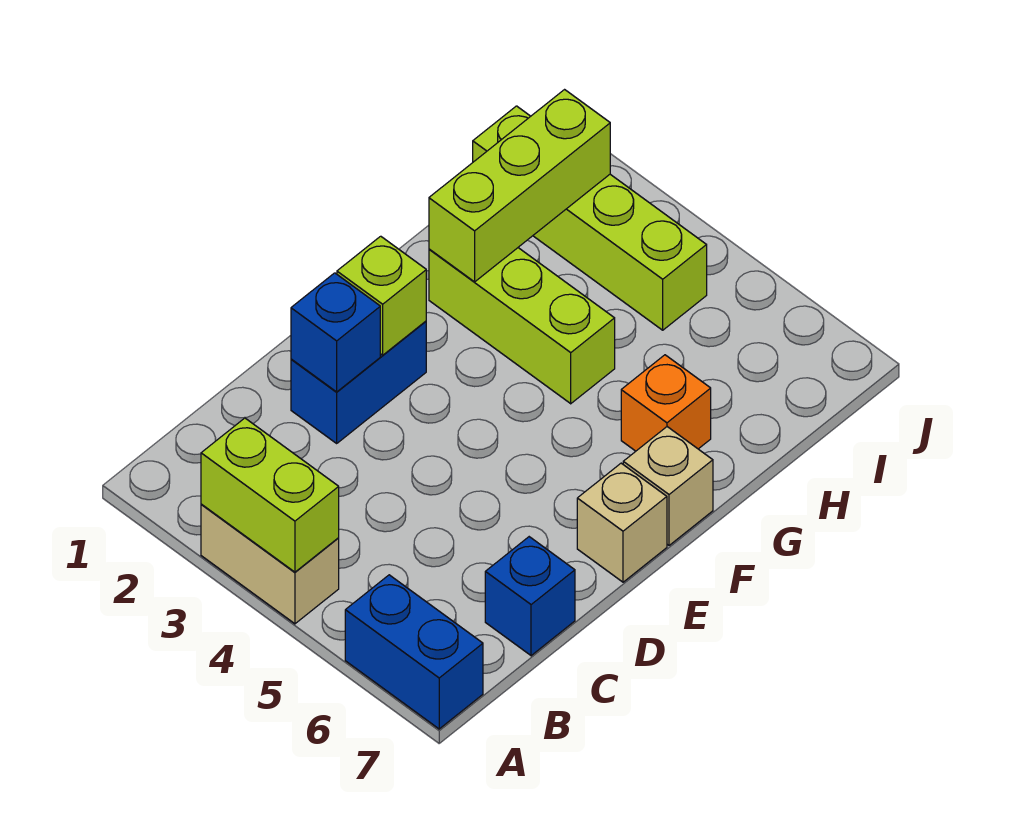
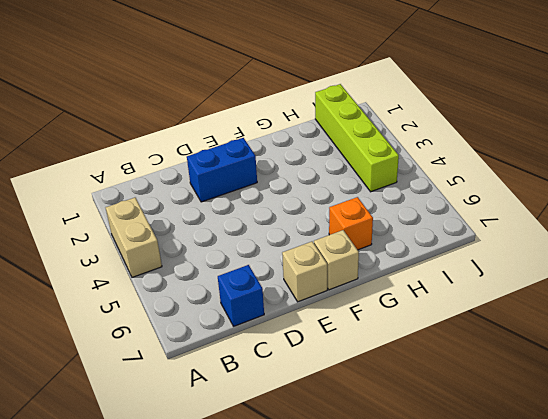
none -> blue 1x2 brick [345,575,483,729]
none -> lime 1x3 brick [429,248,615,404]
none -> lime 1x2 brick [201,418,339,572]

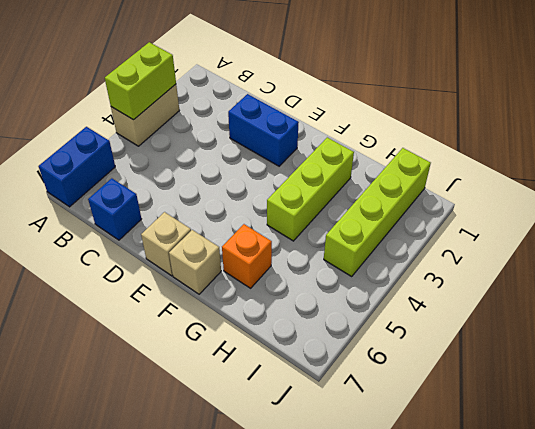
none -> blue 1x1 brick [291,273,380,392]
none -> lime 1x1 brick [337,236,426,355]
none -> lime 1x3 brick [429,90,610,282]

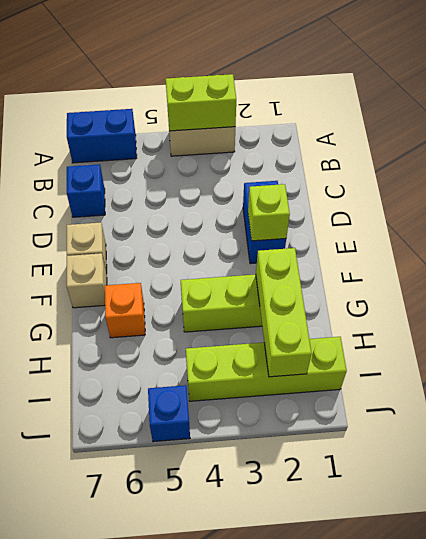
blue 1x1 brick [148,385,190,442] -> blue 1x1 brick moved to [291,273,380,392]

